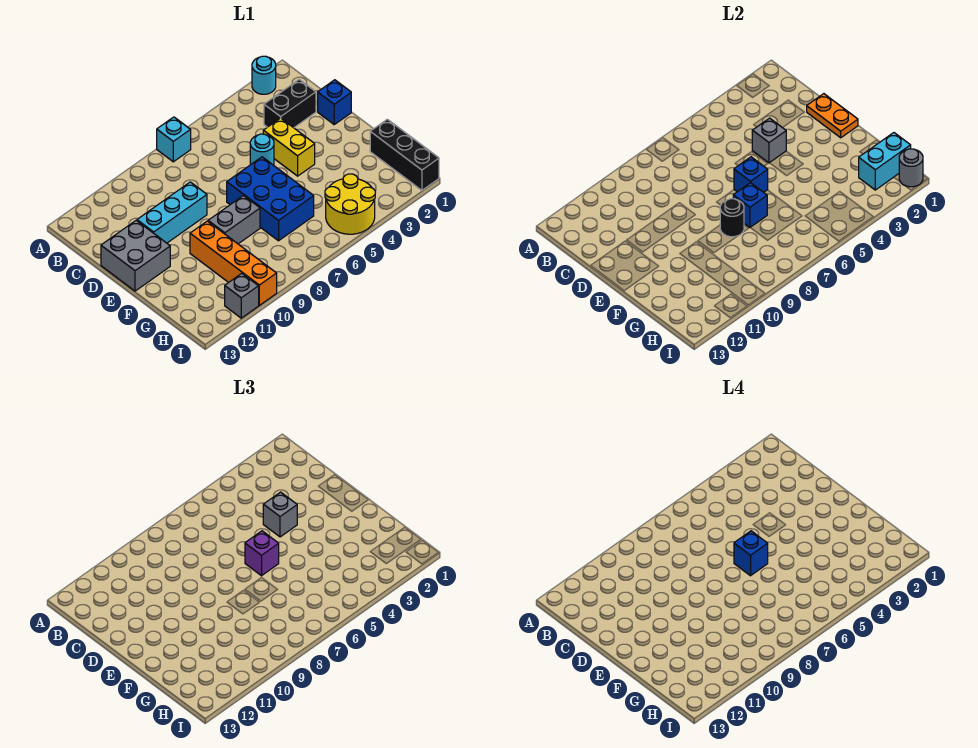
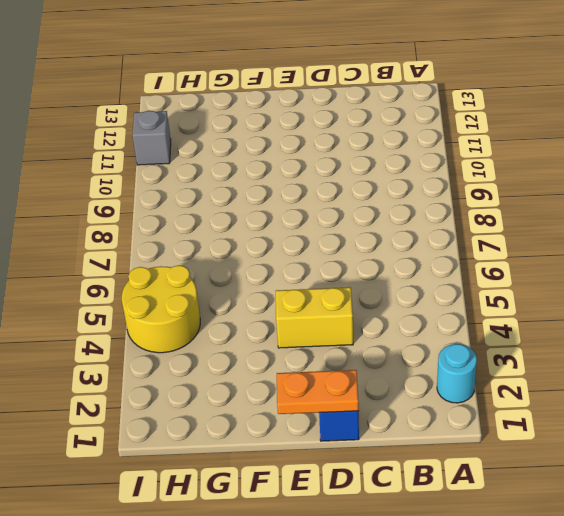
none -> cyan 1x1 brick [157,117,191,162]
none -> black 1x2 brick [264,80,316,128]
none -> cyan 1x1 round brick [250,134,274,165]

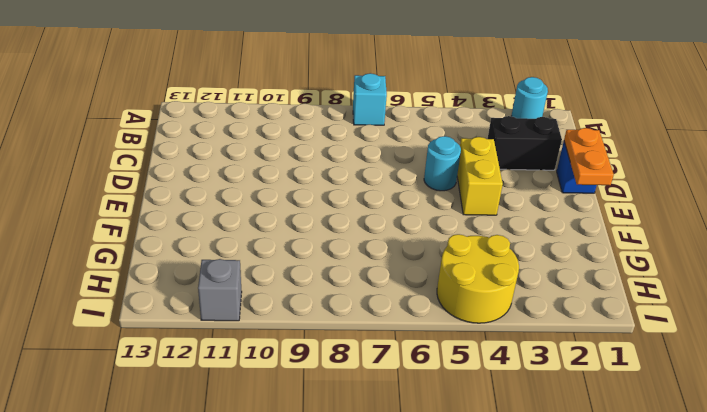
none -> cyan 1x3 brick [137,182,207,243]
none -> grey 2x2 brick [101,220,170,291]
none -> blue 2x3 brick [227,157,314,241]

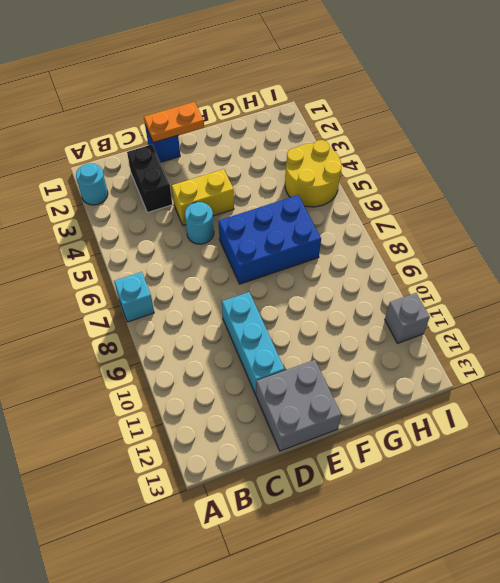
none -> grey 1x2 brick [208,196,260,244]
none -> orange 1x4 brick [190,221,277,305]
none -> black 1x3 brick [370,119,439,190]

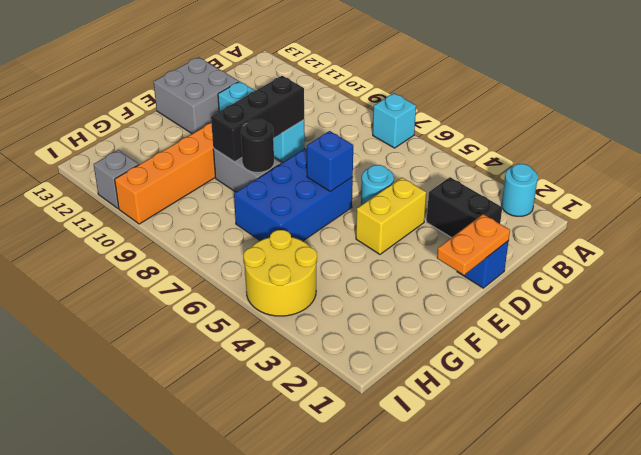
black 1x3 brick [211,76,304,162] -> black 1x3 brick moved to [370,119,439,190]
none -> grey 1x1 brick [752,118,786,163]
none -> blue 1x1 brick [733,183,767,227]
none -> cyan 1x2 brick [859,133,911,190]

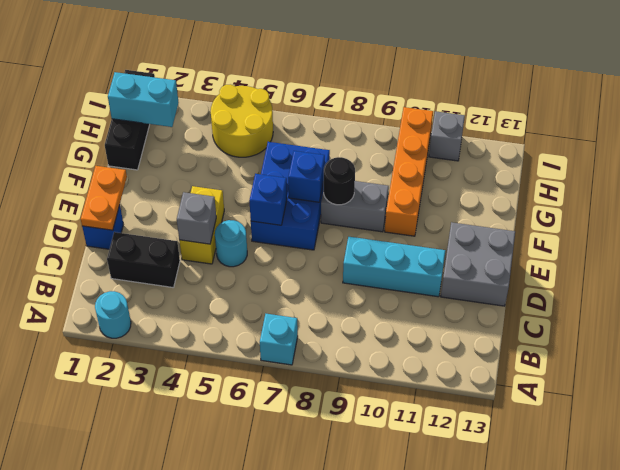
none -> grey 1x1 round brick [899,149,923,187]
none -> grey 1x1 brick [263,492,297,537]
none -> purple 1x1 brick [245,531,279,576]

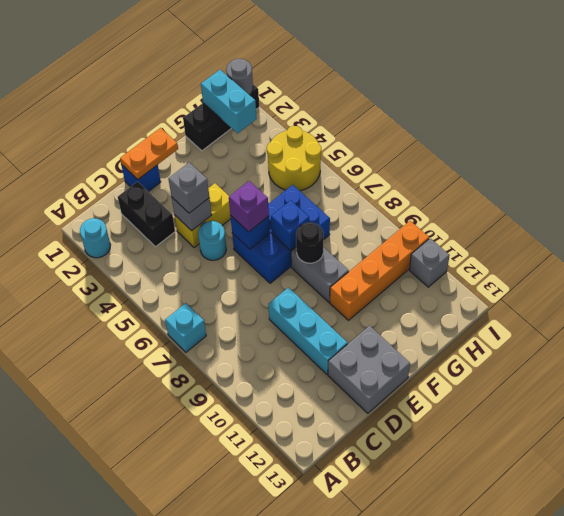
none -> blue 1x1 brick [734,531,768,576]

